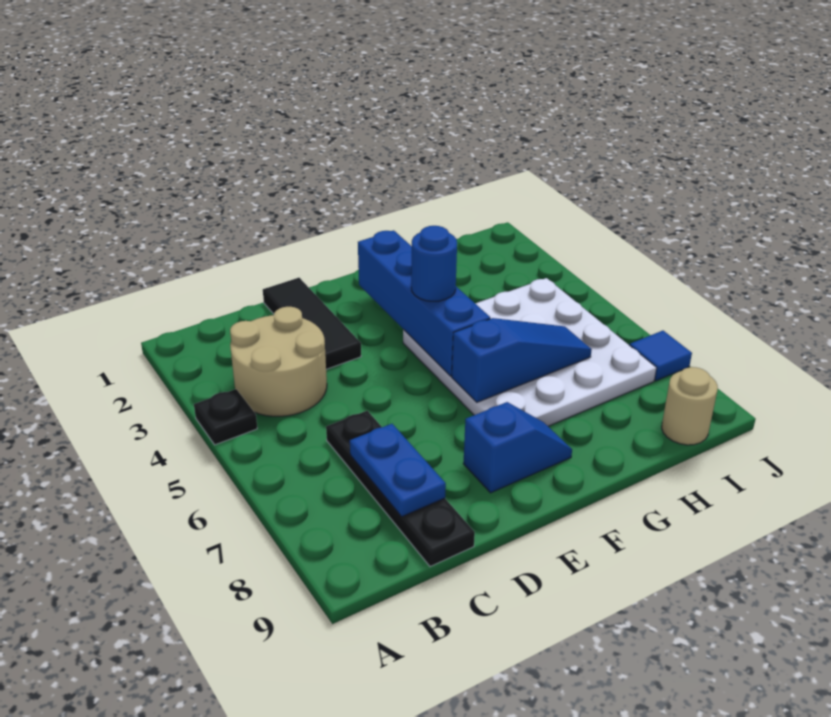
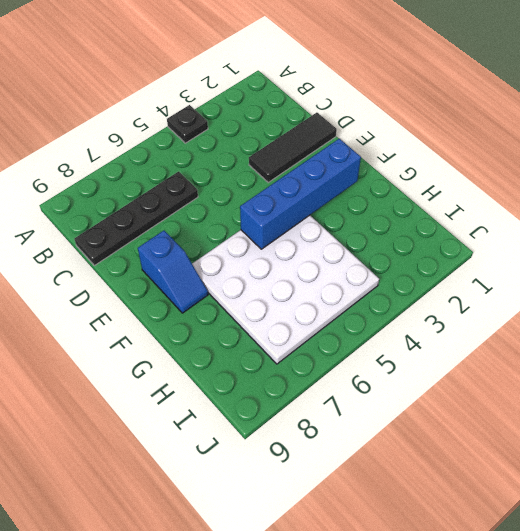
none -> tan 2x2 round brick [230,307,327,416]
none -> tan 1x1 round brick [662,367,718,445]
none -> blue 1x1 tile [630,331,692,381]

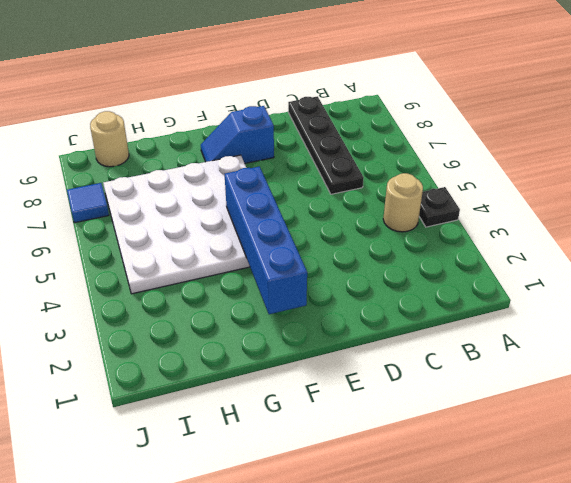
tan 1x1 round brick [383,173,423,232] -> tan 2x2 round brick [230,307,327,416]
none -> black 1x3 tile [263,278,361,369]
none -> blue 1x2 plate [350,424,446,517]
none -> blue 1x3 slope [452,318,592,402]

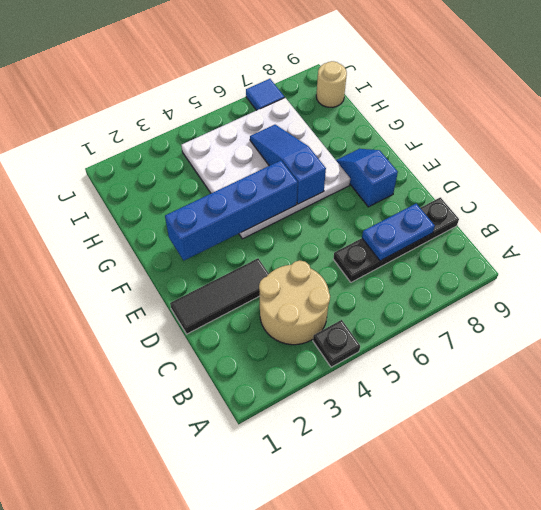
none -> blue 1x1 round brick [411,226,457,301]

